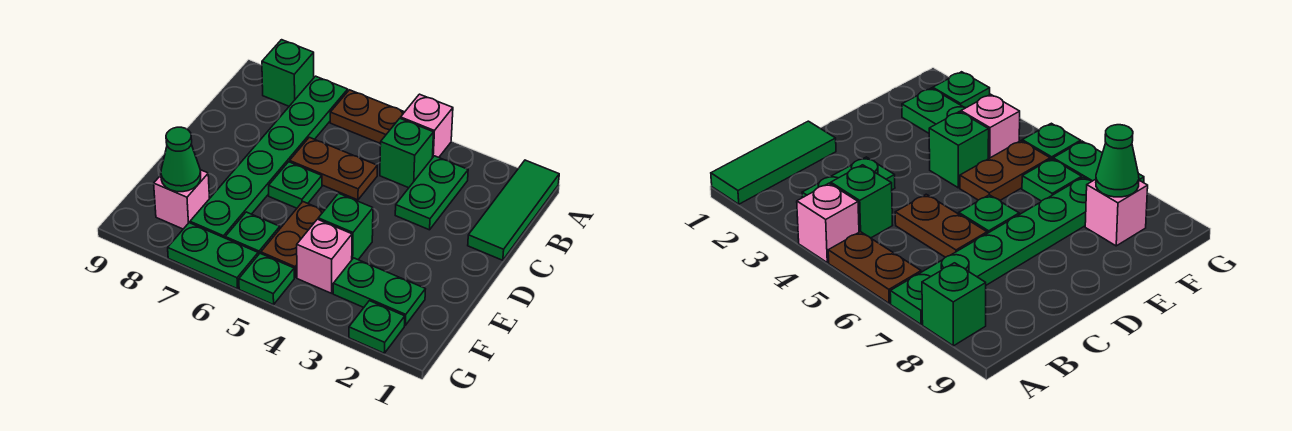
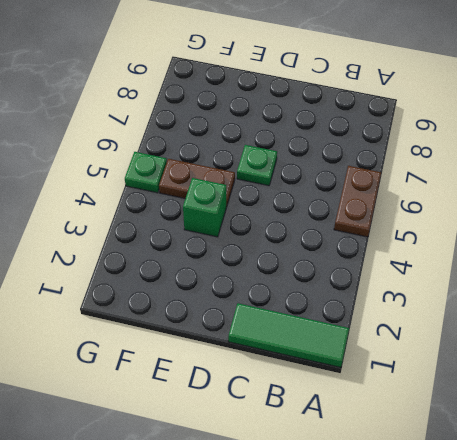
none -> pink 1x1 brick [401,94,453,158]
none -> green 1x6 plate [190,76,348,238]
none -> green 1x1 brick [262,40,314,106]

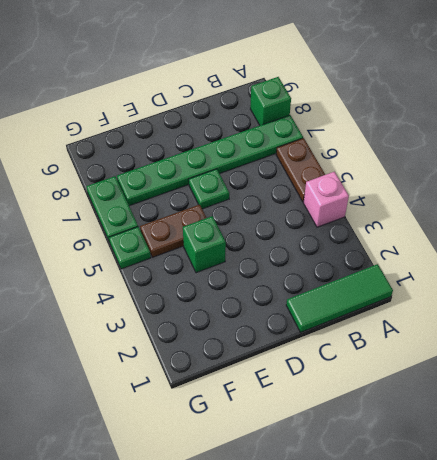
none -> green 1x2 plate [395,156,468,230]
none -> green 1x1 brick [380,118,434,188]
none -> brown 1x2 plate [290,137,377,200]

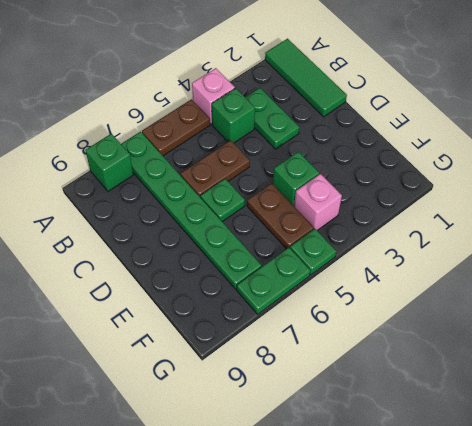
none -> green 1x2 plate [333,258,425,325]
none -> green 1x1 plate [225,212,280,255]
none -> pink 1x1 brick [154,170,209,229]

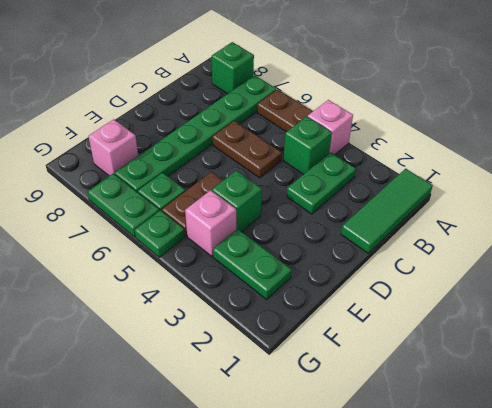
none -> green 1x1 plate [269,162,322,208]
none -> green 1x1 plate [349,301,405,353]
none -> green 1x1 cone [161,127,201,192]

